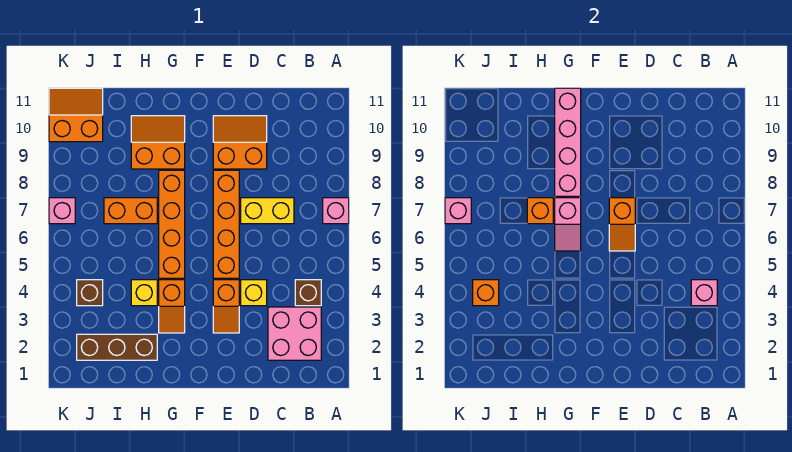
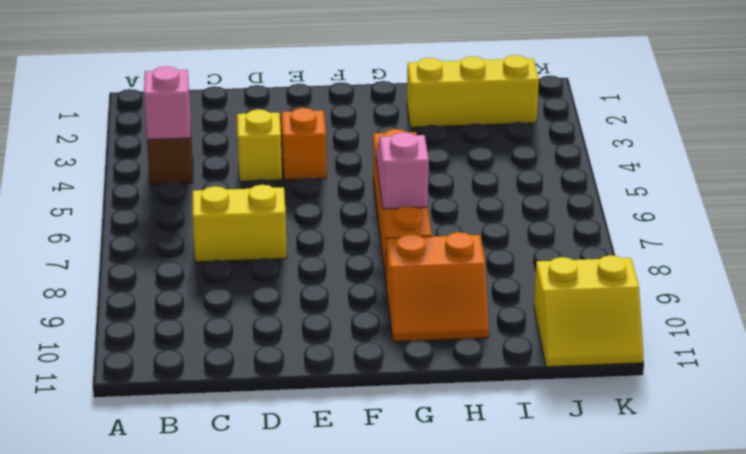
yellow 1x3 brick [407,55,539,127] -> brown 1x3 brick [77,334,157,360]
yellow 2x2 slope [534,255,644,367] -> orange 2x2 slope [49,88,103,142]
none -> pink 1x1 brick [323,198,349,224]
none -> pink 2x2 brick [268,307,321,360]
none -> orange 2x2 slope [213,116,267,169]

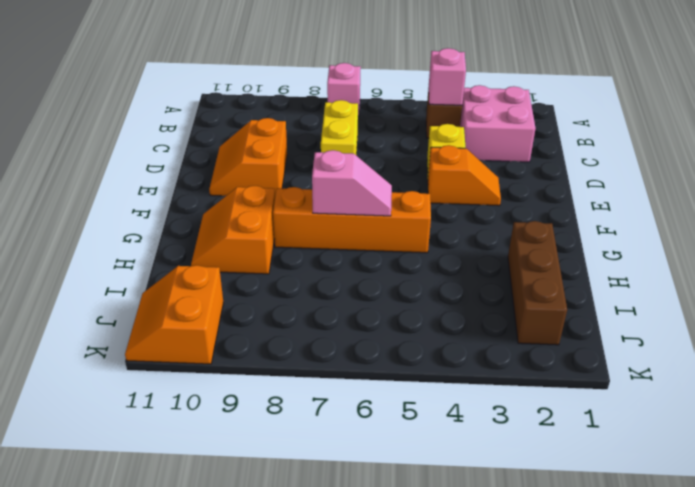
none -> orange 1x4 brick [213,170,239,278]
none -> orange 1x2 slope [159,280,185,333]
none -> yellow 1x1 brick [131,280,157,306]

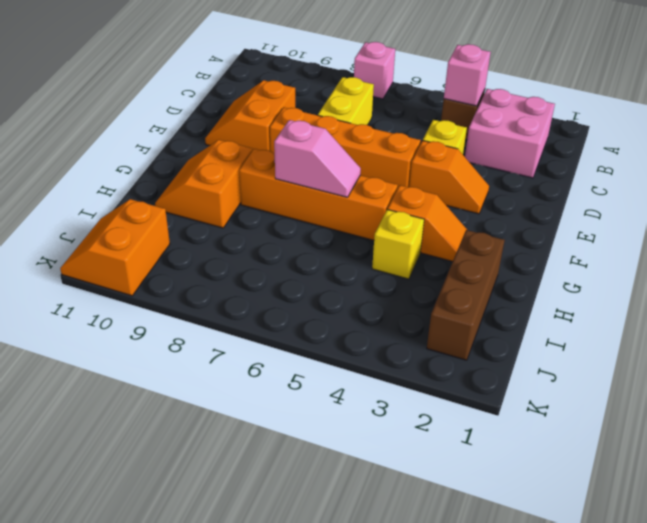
none -> orange 1x2 brick [104,198,157,224]
none -> brown 1x1 brick [77,280,103,306]
none -> pink 1x1 brick [49,198,75,224]

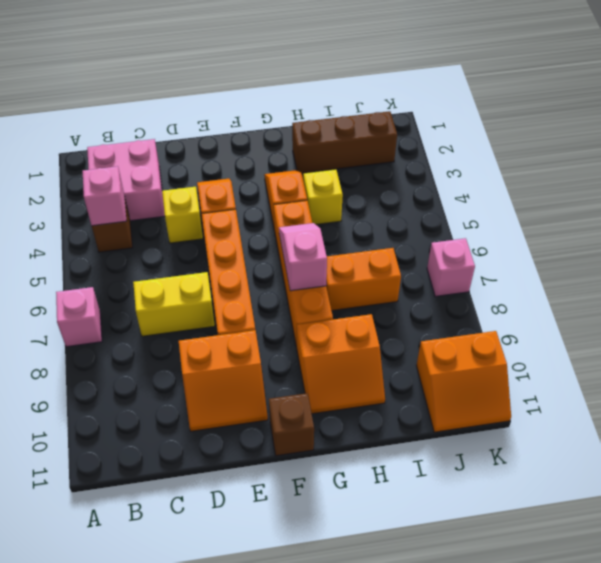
brown 1x1 brick [269,393,314,456] -> brown 1x1 brick moved to [77,280,103,306]
none -> orange 1x2 slope [609,198,635,251]
none -> pink 1x4 brick [555,88,581,196]
none -> orange 1x1 brick [527,198,553,224]

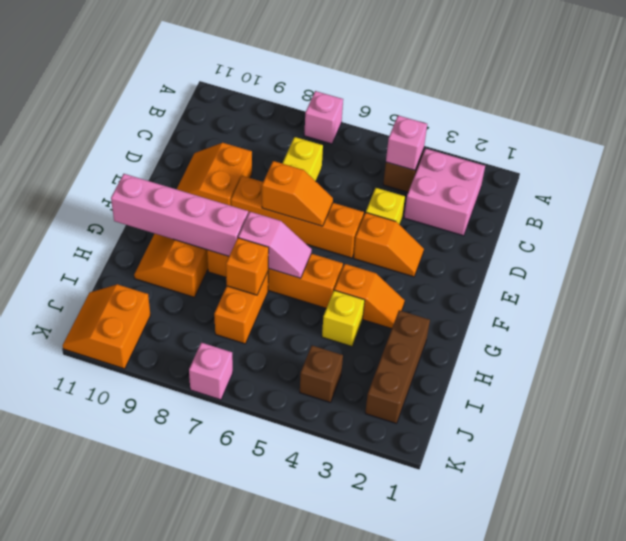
none -> orange 1x1 brick [473,280,499,306]
none -> pink 1x1 brick [445,198,471,224]

